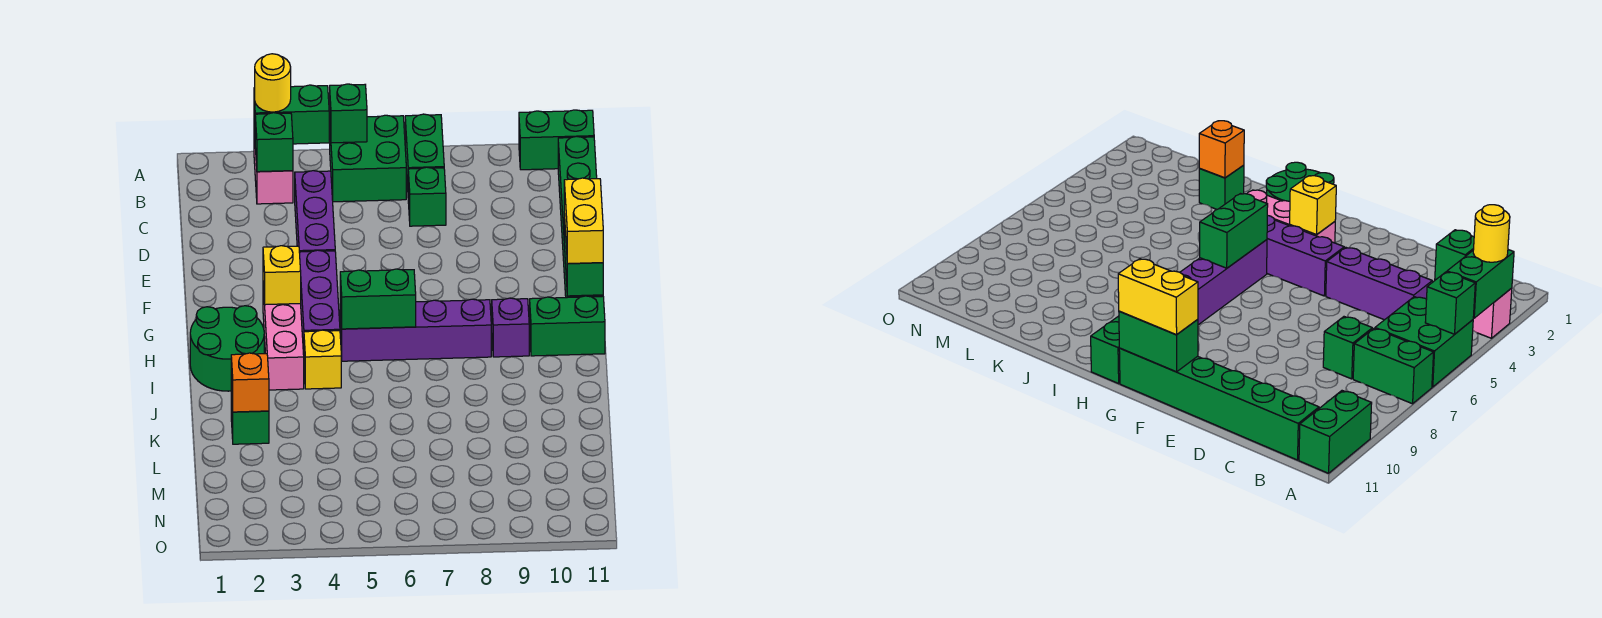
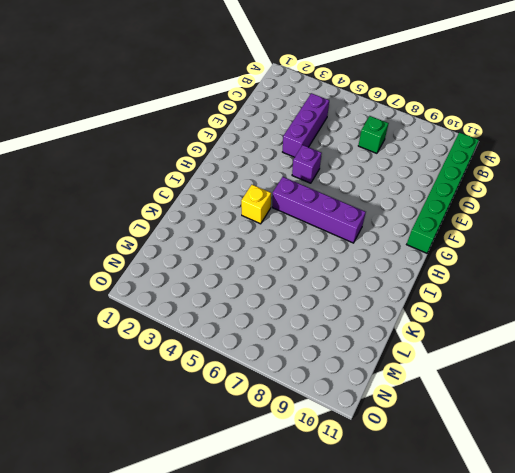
purple 1x1 brick [292,145,322,183] -> purple 1x1 brick moved to [492,298,529,357]
none -> pink 1x2 brick [254,132,293,204]
none -> green 2x2 brick [330,115,406,202]
none -> green 1x2 brick [405,114,444,186]

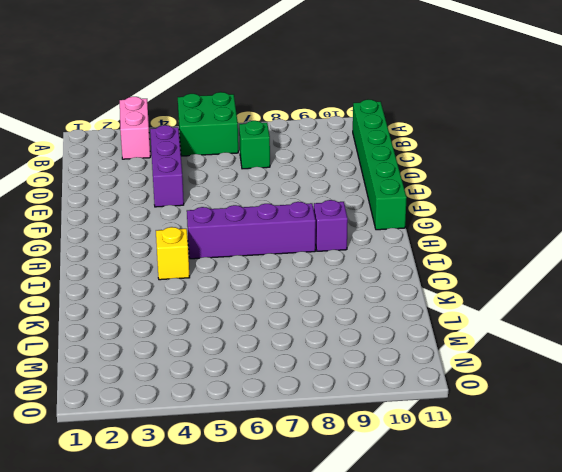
none -> green 1x2 brick [405,114,444,186]
none -> green 1x2 brick [519,110,594,170]
none -> purple 1x3 brick [299,250,340,355]

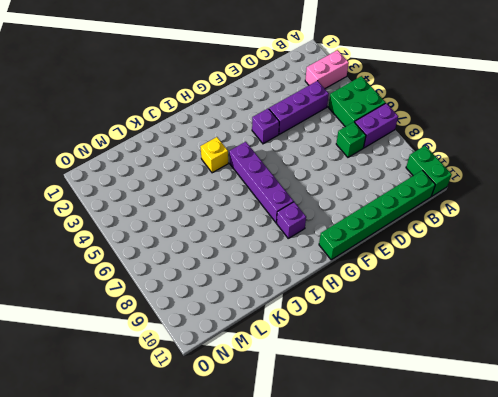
purple 1x2 brick [355,103,398,148] -> green 1x2 brick [405,114,444,186]
purple 1x1 brick [252,109,279,144] -> purple 1x3 brick [299,250,340,355]
none -> pink 1x3 brick [263,287,304,390]
none -> green 2x2 round brick [190,306,264,391]
none -> green 1x2 brick [530,296,605,356]

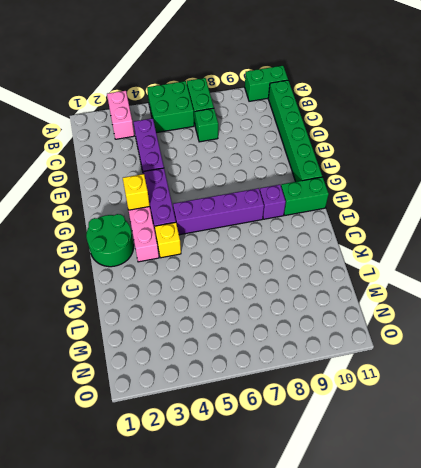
none -> green 1x1 brick [231,390,269,444]
none -> green 1x2 brick [254,85,329,144]
none -> green 1x1 brick [330,84,367,143]

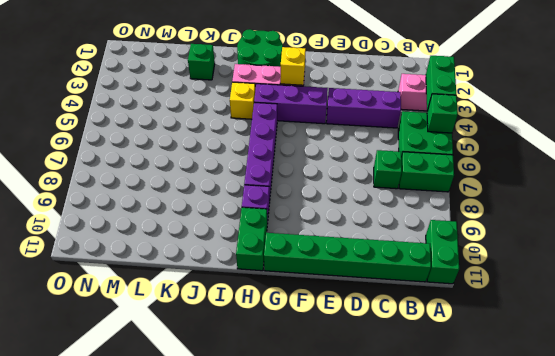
none -> green 1x1 brick [255,113,293,172]
none -> green 1x2 brick [564,214,603,296]
none -> green 1x2 brick [340,269,416,329]

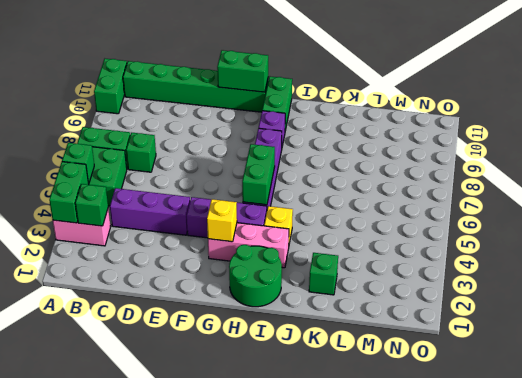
none -> orange 1x1 brick [231,353,269,412]
none -> yellow 1x1 round brick [255,54,291,112]
none -> yellow 1x2 brick [564,178,603,264]

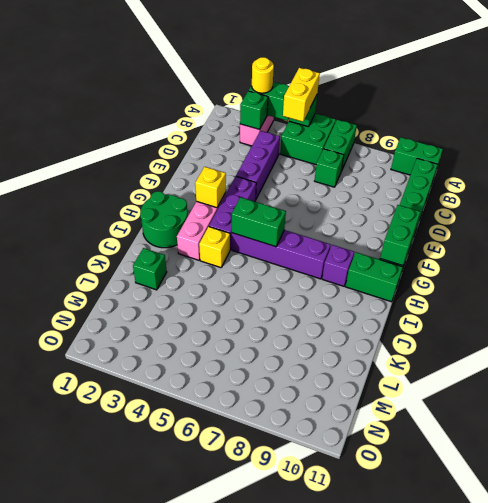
yellow 1x2 brick [283,68,320,122] -> yellow 1x2 brick moved to [564,178,603,264]
none -> orange 1x1 brick [231,353,269,412]

